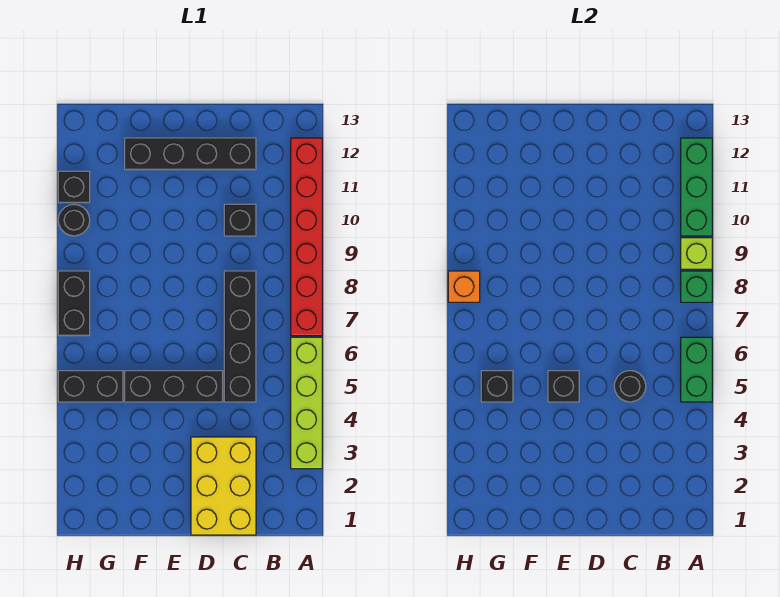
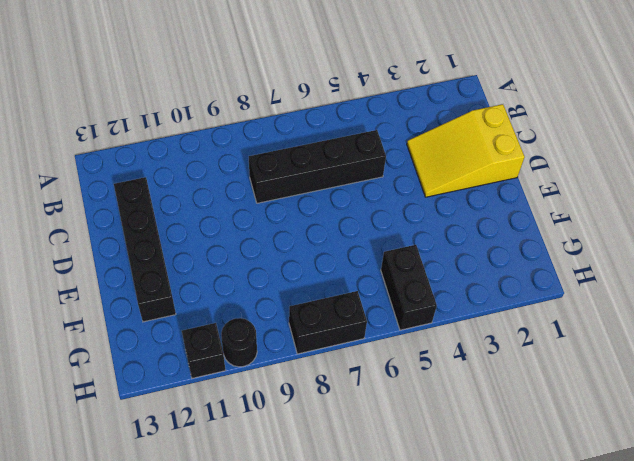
yellow 2x3 slope [407,104,525,197] -> yellow 2x3 brick [191,437,256,535]
none -> lime 1x4 brick [291,337,322,469]
none -> red 1x6 brick [291,138,322,336]
none -> black 1x1 brick [224,204,256,236]

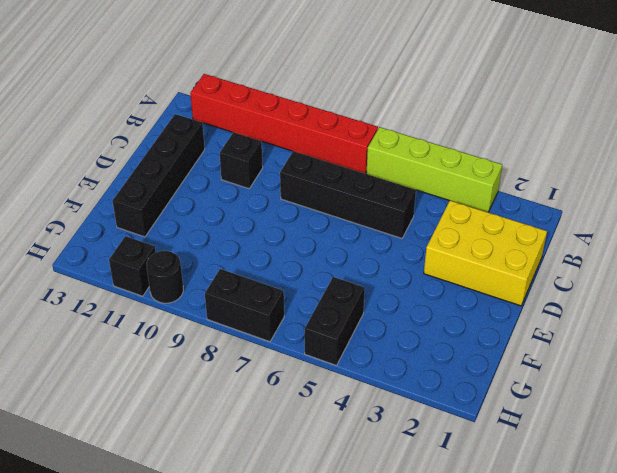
none -> black 1x3 brick [125,371,223,402]
none -> green 1x2 brick [681,337,712,402]
none -> green 1x1 brick [681,271,712,302]

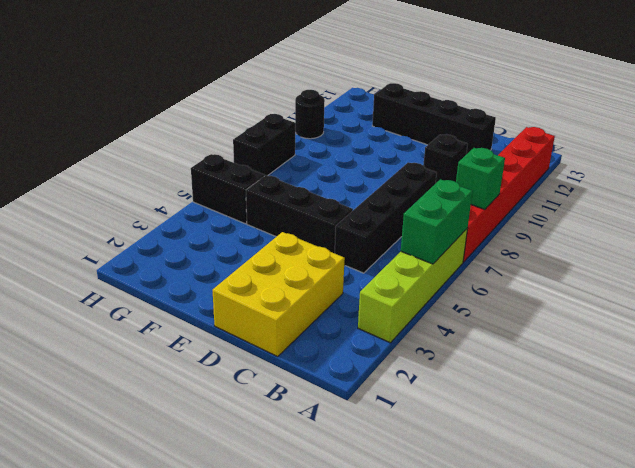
none -> black 1x1 brick [58,171,90,203]
none -> lime 1x1 brick [681,238,712,269]
none -> green 1x3 brick [681,138,712,236]

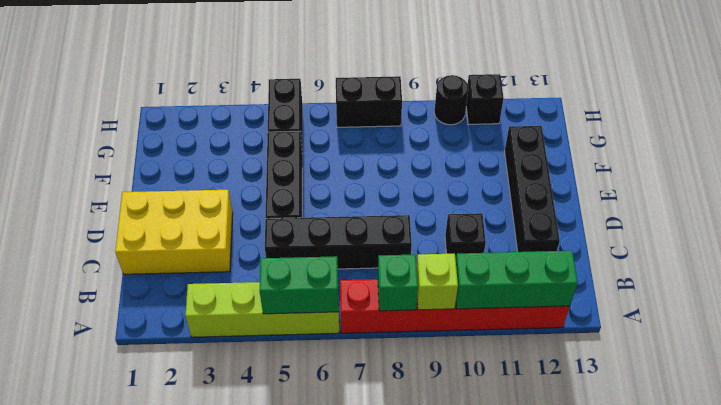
none -> black 1x1 round brick [614,371,646,402]
none -> black 1x1 brick [548,371,579,402]
none -> black 1x1 brick [481,371,513,402]

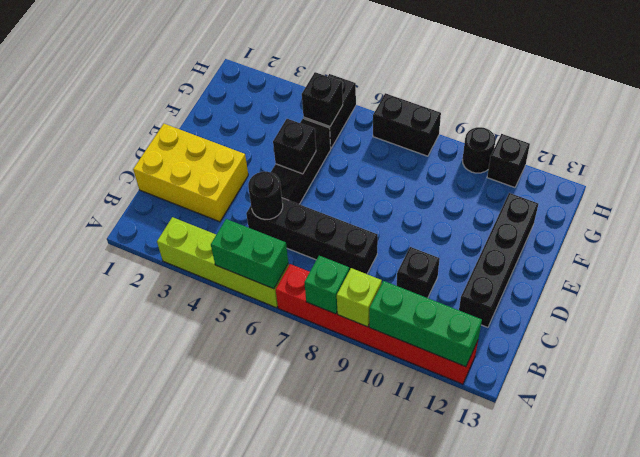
none -> orange 1x1 brick [448,271,480,302]

